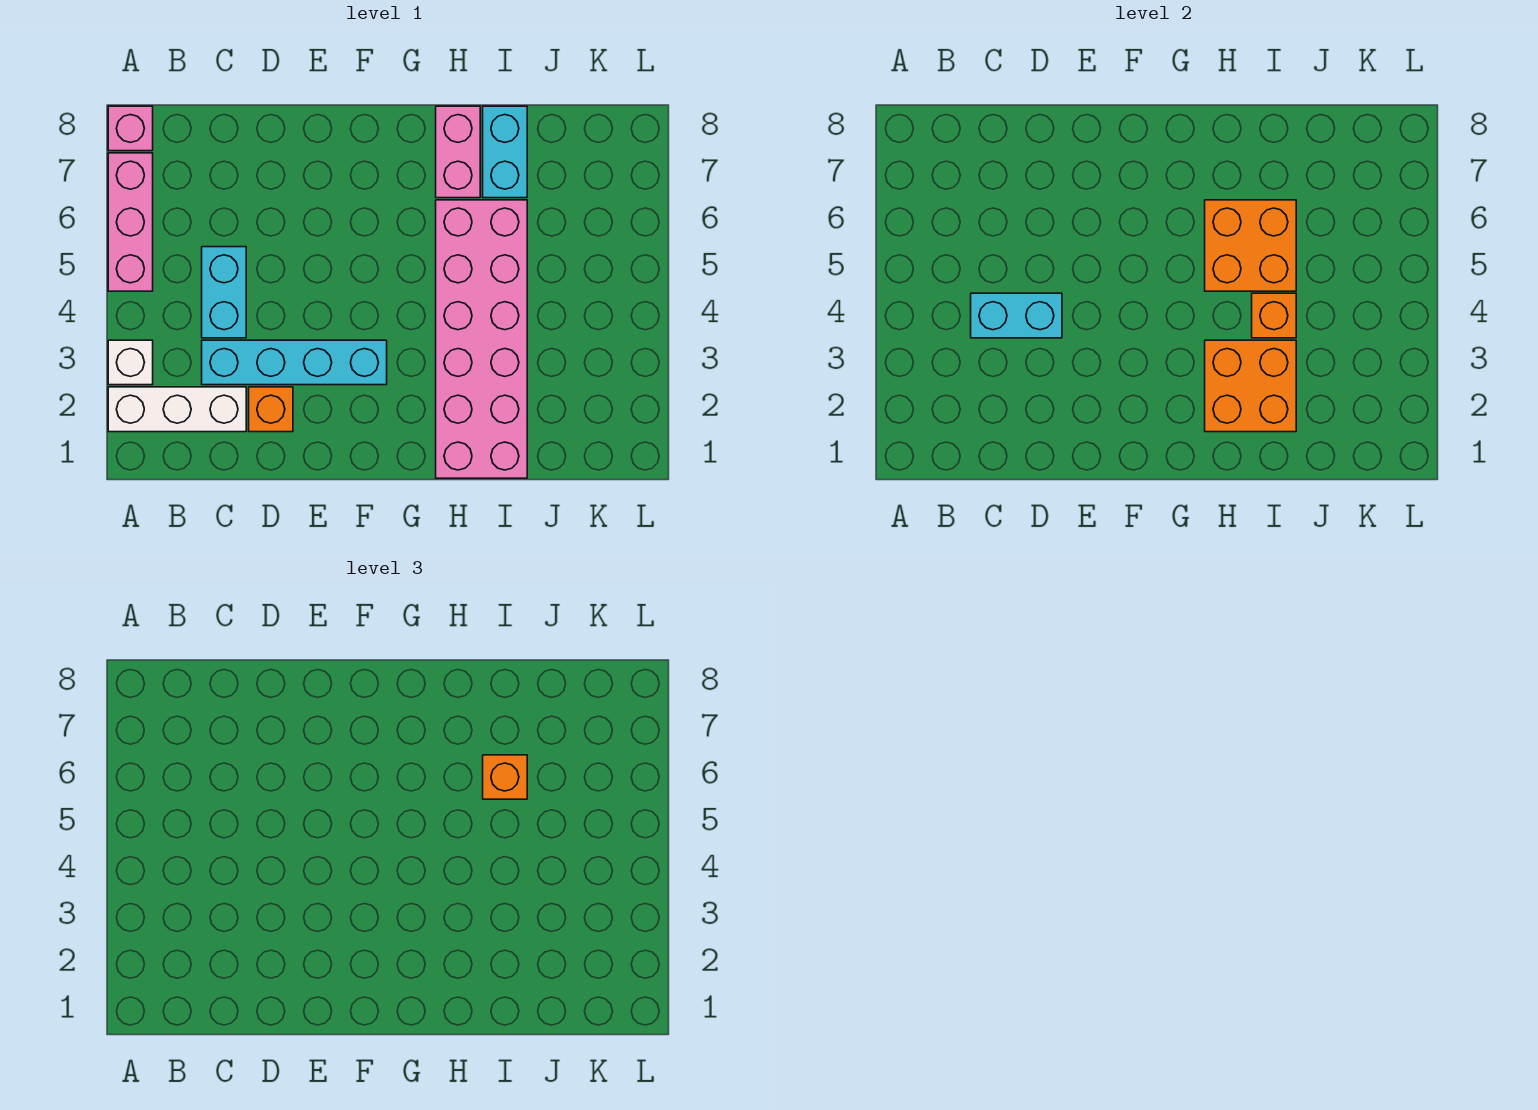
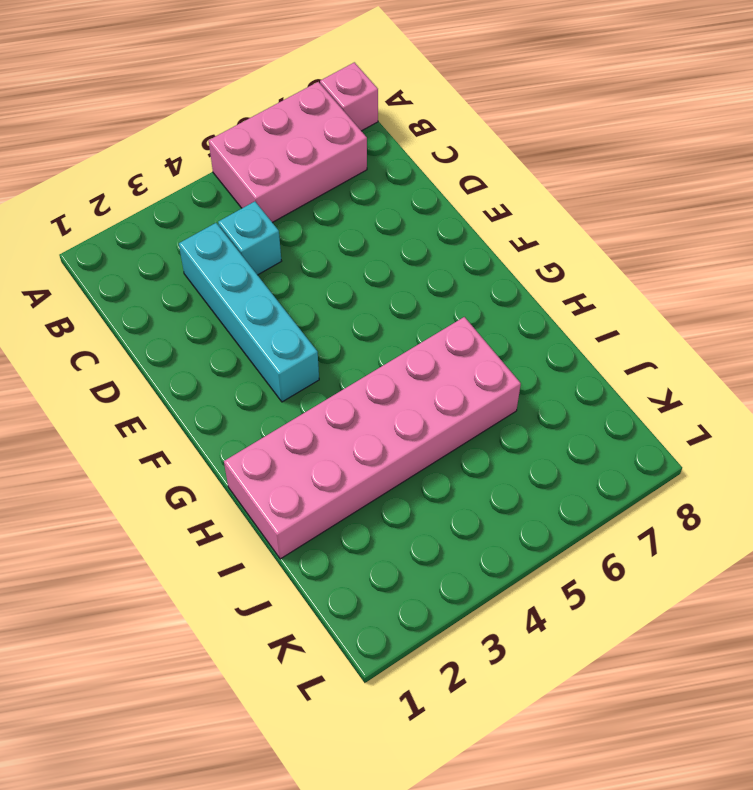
pink 2x3 brick [209,82,367,223] -> pink 1x3 brick [108,153,153,291]
cyan 1x1 brick [218,201,281,275] -> cyan 1x2 brick [202,247,246,338]
none -> white 1x3 brick [108,387,246,432]
none -> white 1x1 brick [108,340,153,385]
none -> orange 1x1 brick [249,387,293,432]

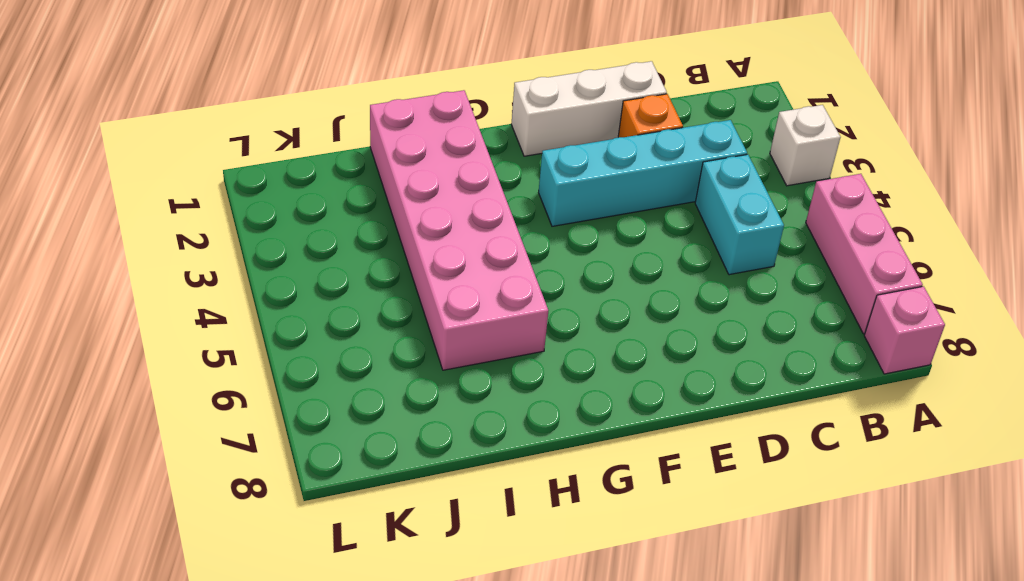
white 1x3 brick [511,61,667,156] -> white 1x3 brick moved to [108,387,246,432]
none -> pink 1x2 brick [436,106,480,198]
none -> cyan 1x2 brick [483,106,527,198]
none -> cyan 1x2 brick [971,293,1062,338]

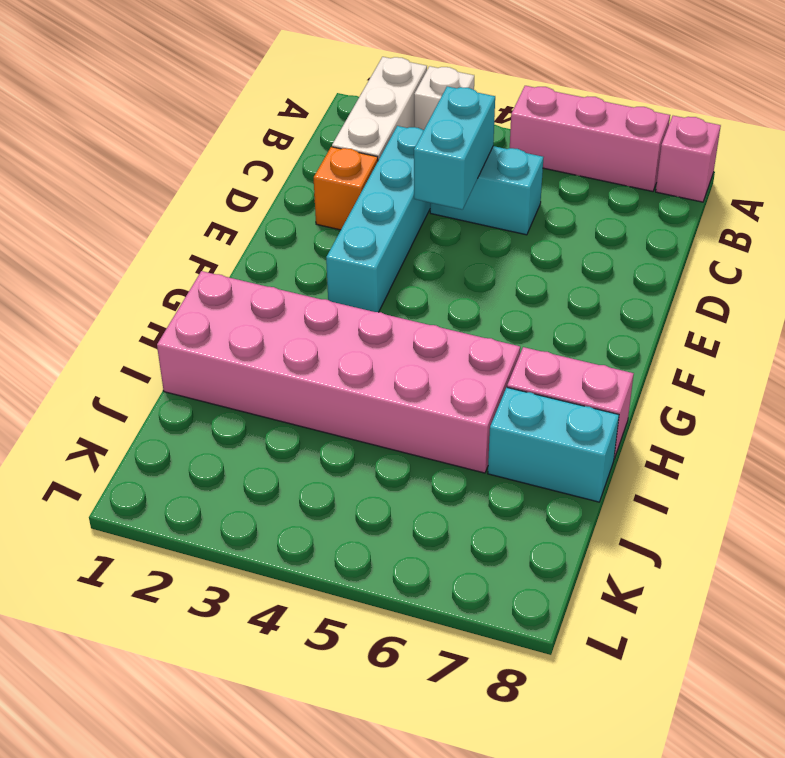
none -> orange 2x2 brick [1205,340,1296,432]
none -> orange 2x2 brick [1205,200,1296,291]
none -> orange 1x1 brick [1252,293,1296,338]

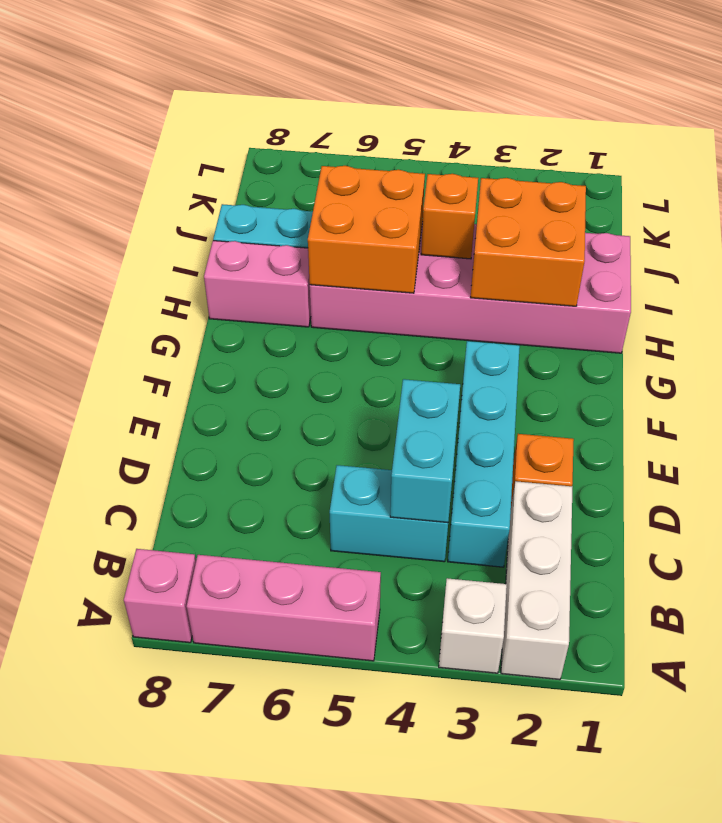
none -> orange 1x1 brick [483,755,527,799]

